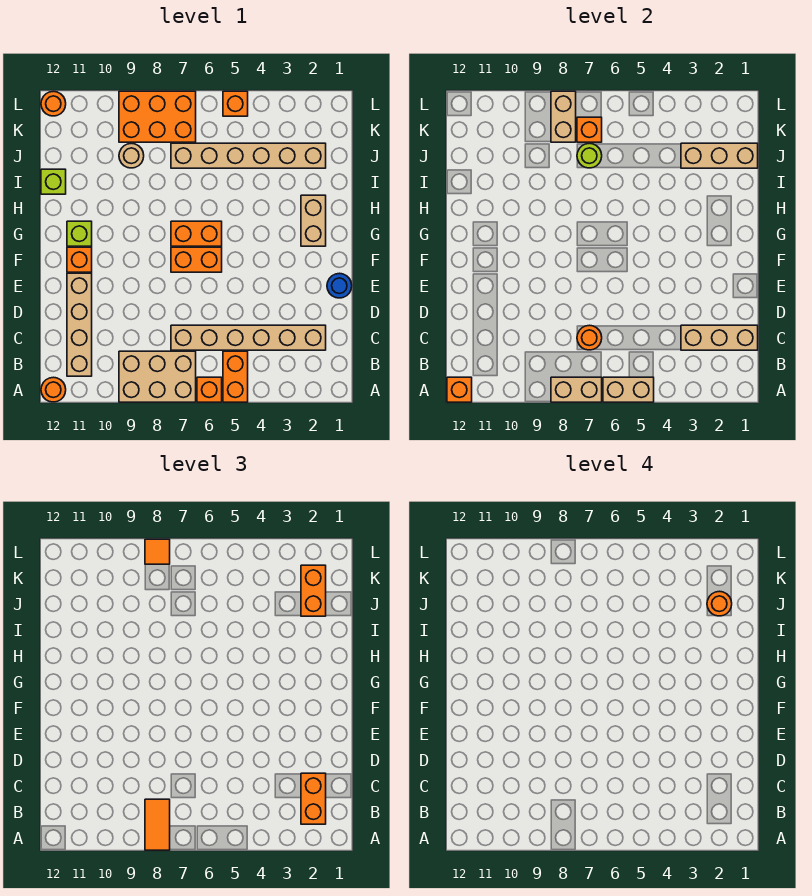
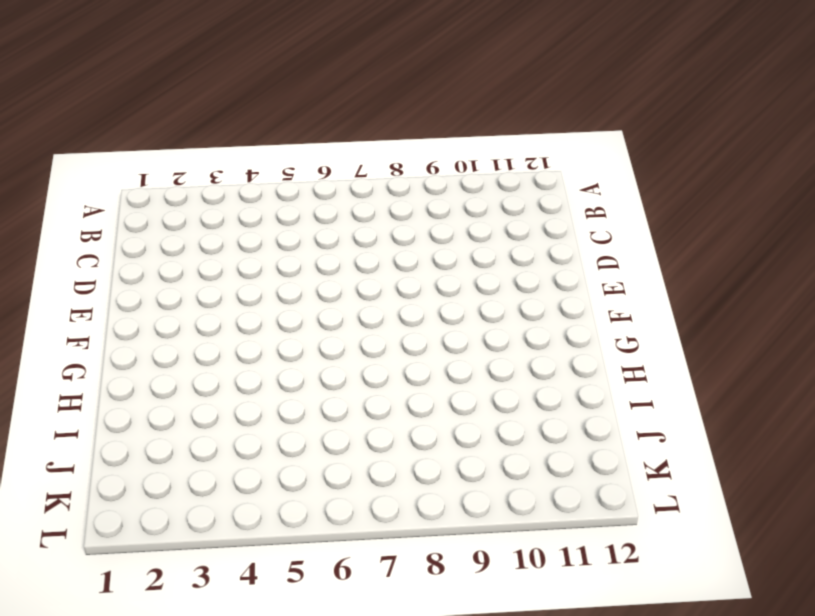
none -> orange 1x2 brick [223,351,248,402]
none -> orange 1x1 brick [197,377,222,402]
none -> tan 2x3 brick [119,351,196,402]
none -> orange 1x1 round brick [41,377,66,402]

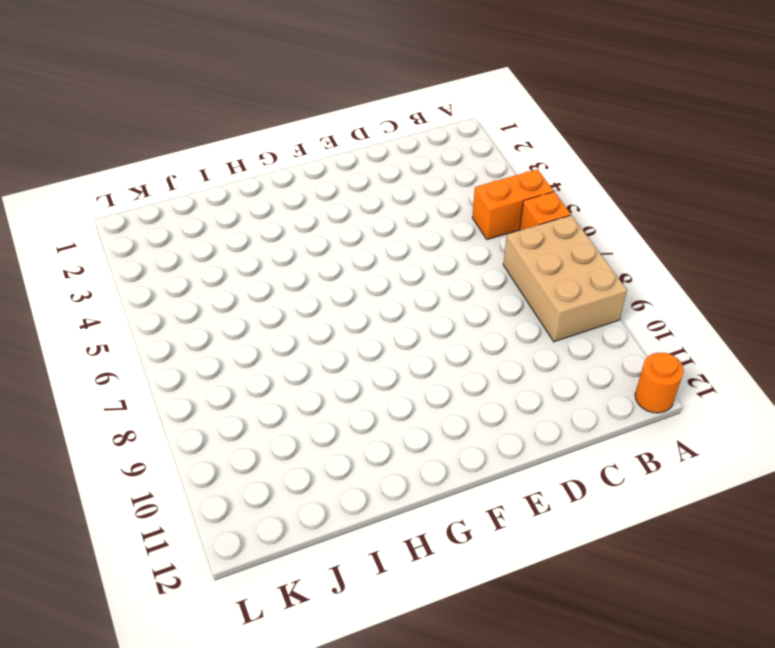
none -> tan 1x4 brick [67,273,92,376]
none -> tan 1x6 brick [171,325,326,350]
none -> blue 1x1 round brick [327,273,352,298]
none -> orange 1x2 brick [171,247,222,272]

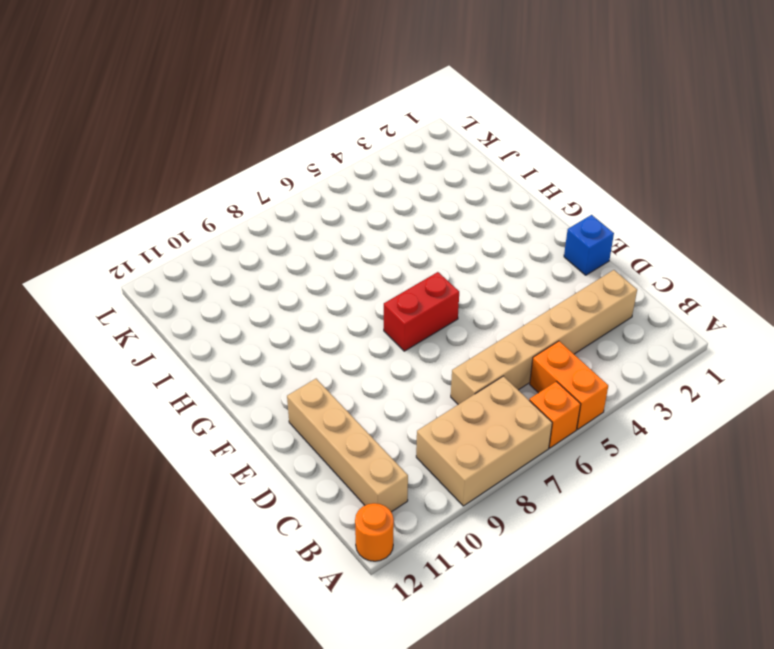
blue 1x1 brick [564,215,614,275] -> blue 1x1 round brick [327,273,352,298]
red 1x2 brick [384,272,459,351] -> orange 1x2 brick [171,247,222,272]
none -> orange 1x1 brick [67,247,92,272]
none -> tan 1x2 brick [301,195,326,246]
none -> orange 1x2 brick [171,221,222,246]
none -> lime 1x1 brick [67,221,92,246]

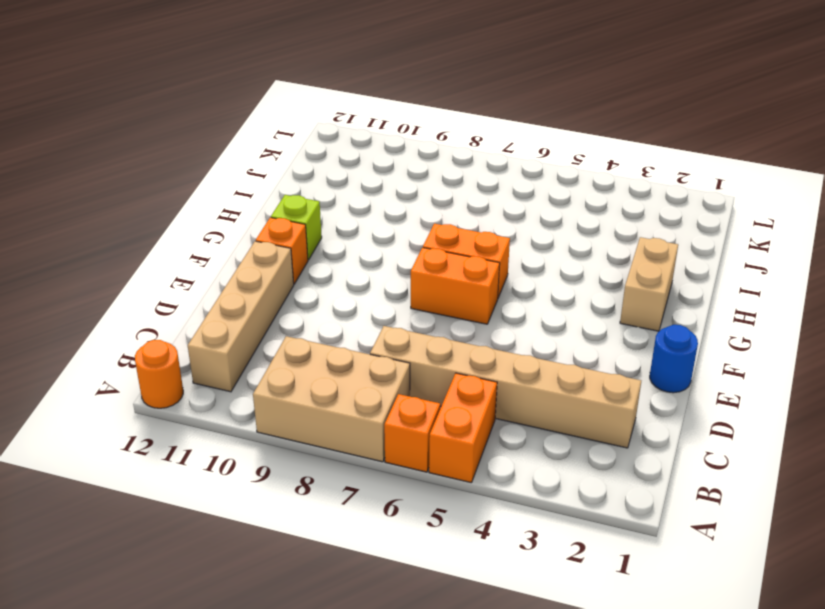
none -> lime 1x1 brick [41,169,66,194]
none -> tan 1x6 brick [171,143,326,168]
none -> tan 1x1 round brick [119,143,144,168]
none -> orange 2x3 brick [119,91,196,142]

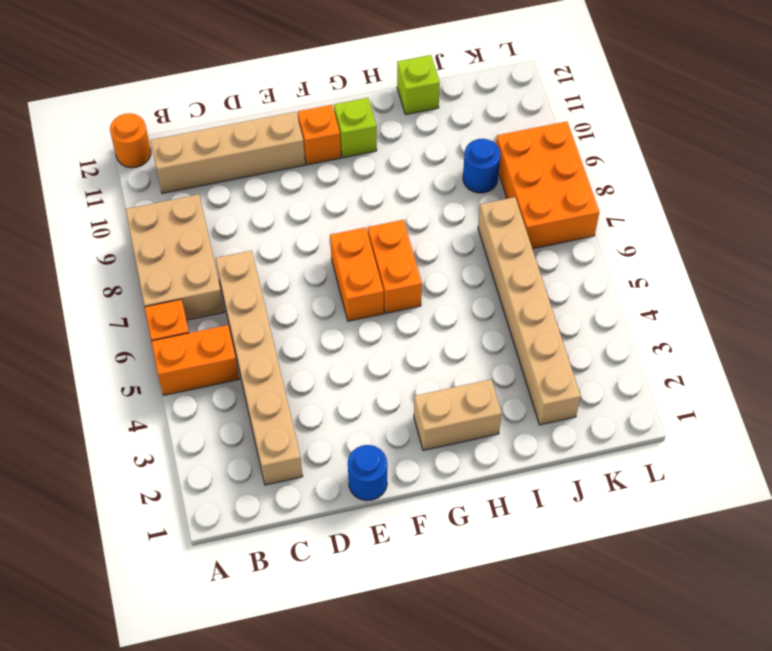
blue 1x1 round brick [463,139,501,193] -> tan 1x1 round brick [119,143,144,168]
none -> orange 1x1 brick [223,91,248,116]
none -> orange 1x1 round brick [41,91,66,116]
none -> tan 1x2 brick [603,377,654,402]
none -> tan 1x2 brick [551,377,602,402]

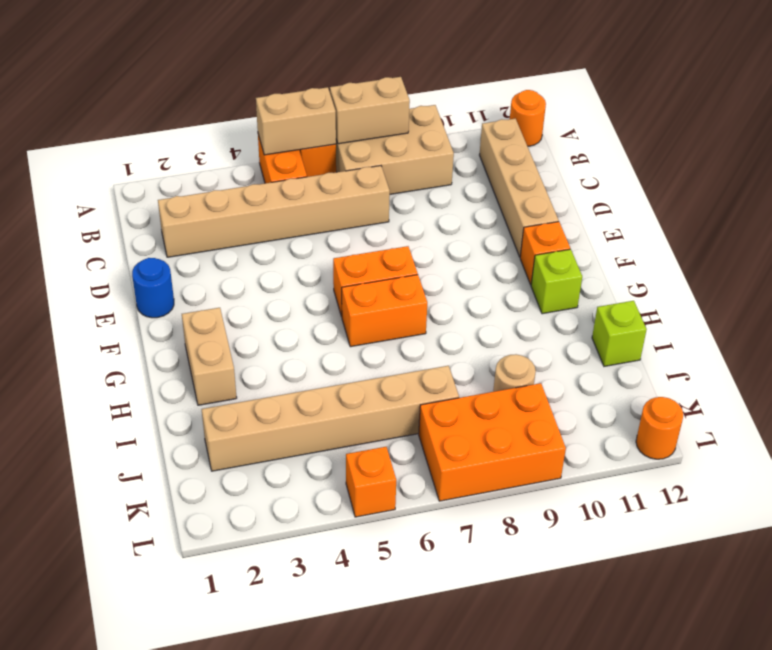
none -> orange 1x1 brick [447,377,472,402]
none -> tan 1x3 brick [681,325,758,350]
none -> orange 1x1 round brick [577,325,602,350]
none -> tan 1x3 brick [681,143,758,168]

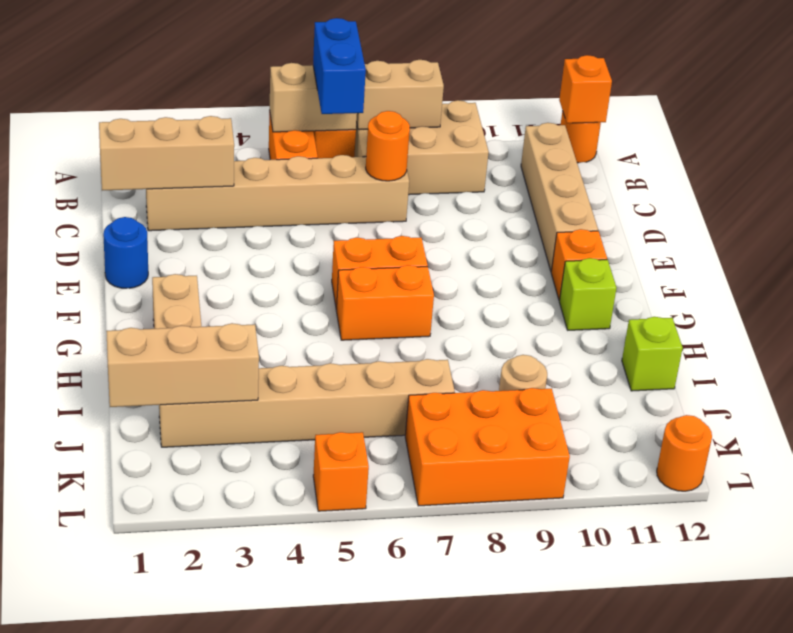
blue 1x2 brick [313,18,366,114] -> none
none -> lime 1x1 round brick [577,143,602,168]
none -> orange 1x1 brick [577,117,602,142]
none -> tan 1x2 brick [551,91,576,142]
none -> orange 1x2 tile [145,799,170,850]

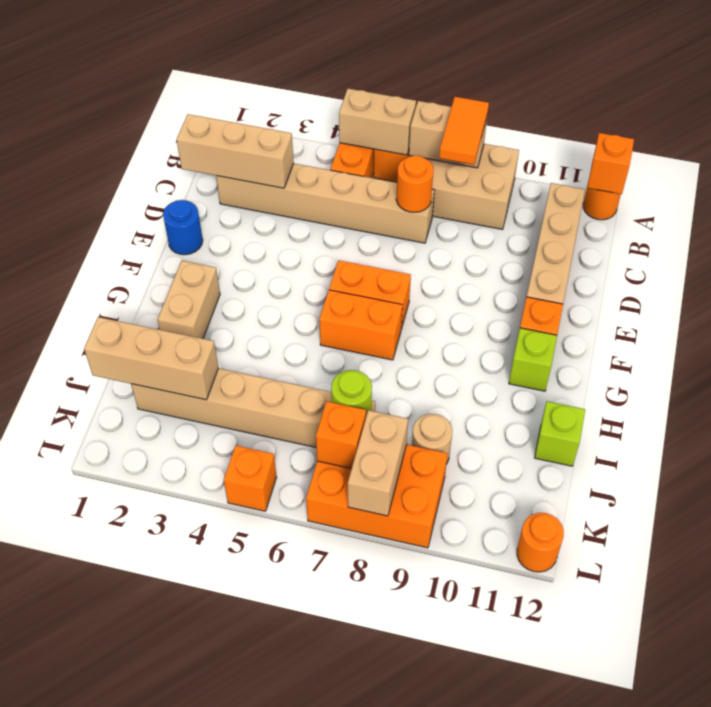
none -> orange 1x2 brick [301,773,326,824]
none -> orange 1x2 brick [301,565,326,616]
none -> orange 1x1 tile [145,539,170,564]
none -> orange 1x1 round brick [707,591,732,616]

